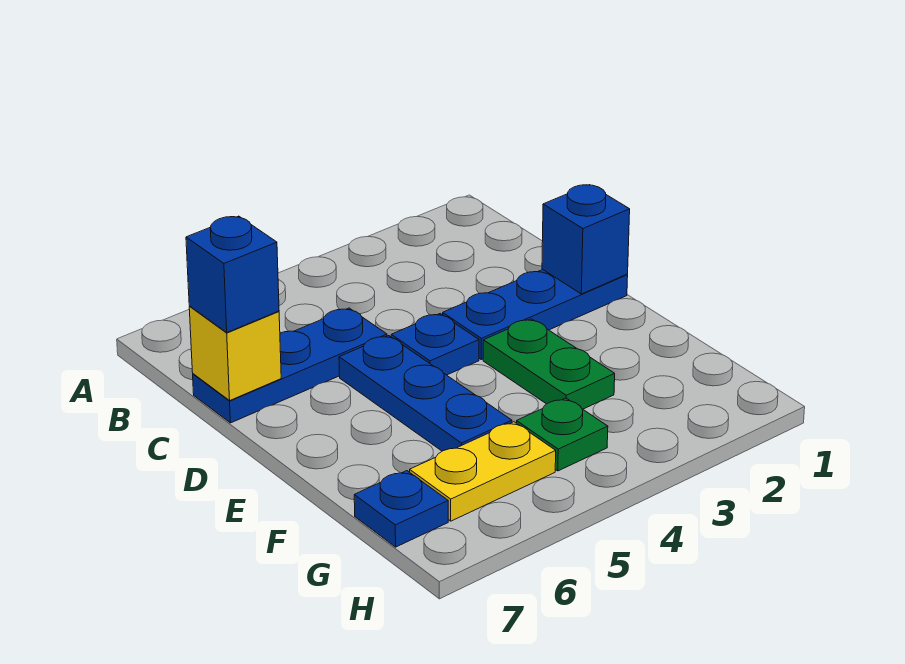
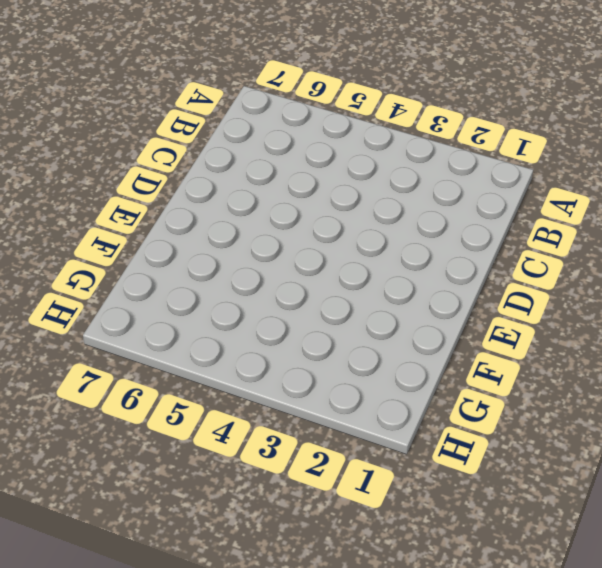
none -> blue 1x3 plate [193,308,387,423]
none -> blue 1x3 plate [443,270,628,360]

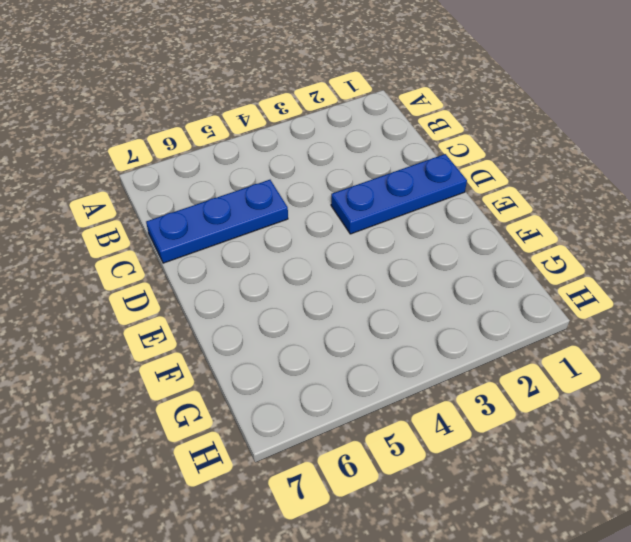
none -> blue 1x1 plate [391,314,479,375]
none -> blue 1x3 plate [339,336,512,451]

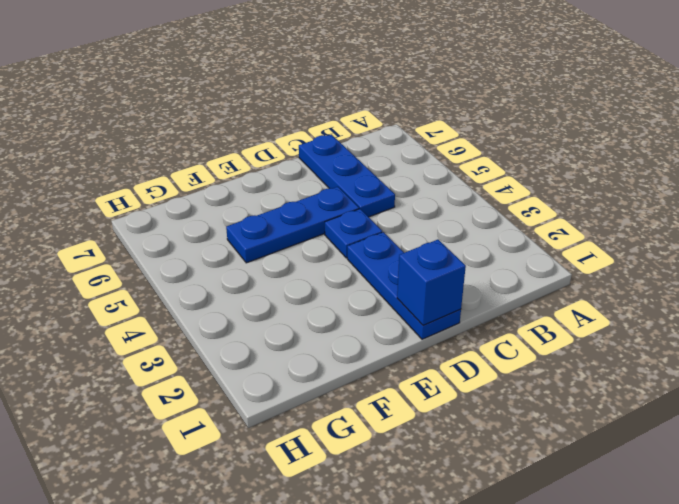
none -> green 1x2 plate [483,319,615,409]
none -> green 1x1 plate [517,398,608,471]

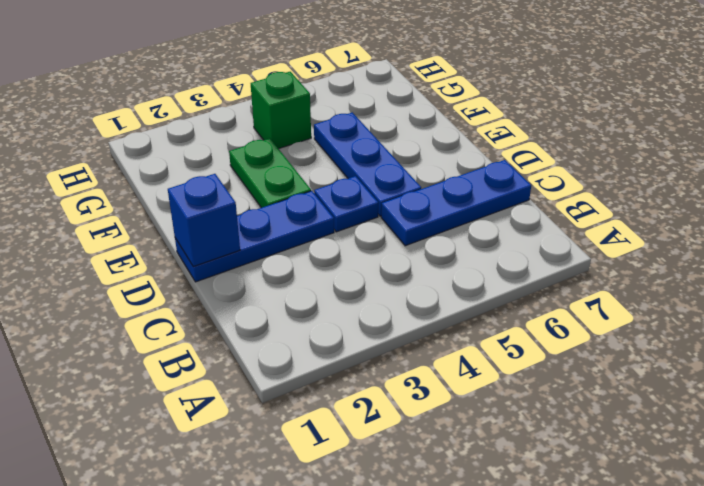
green 1x1 brick [251,72,311,149] -> green 1x1 plate [517,398,608,471]
none -> yellow 1x2 plate [410,422,556,521]
none -> blue 1x1 plate [354,471,448,547]

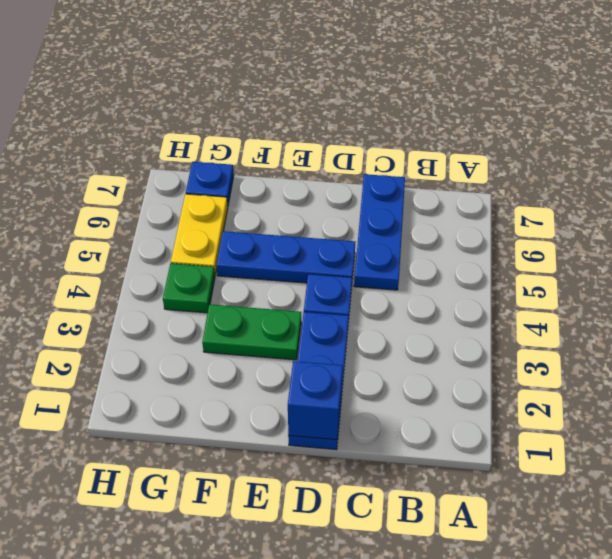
none -> yellow 1x1 brick [189,306,281,400]
none -> blue 1x1 brick [186,216,279,332]

